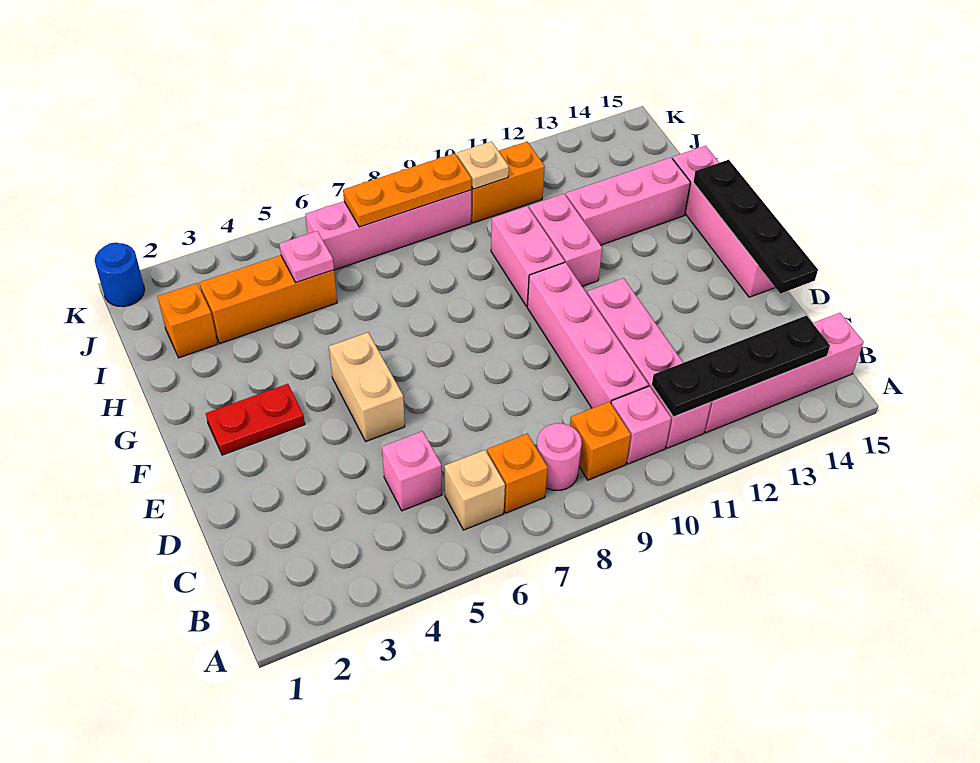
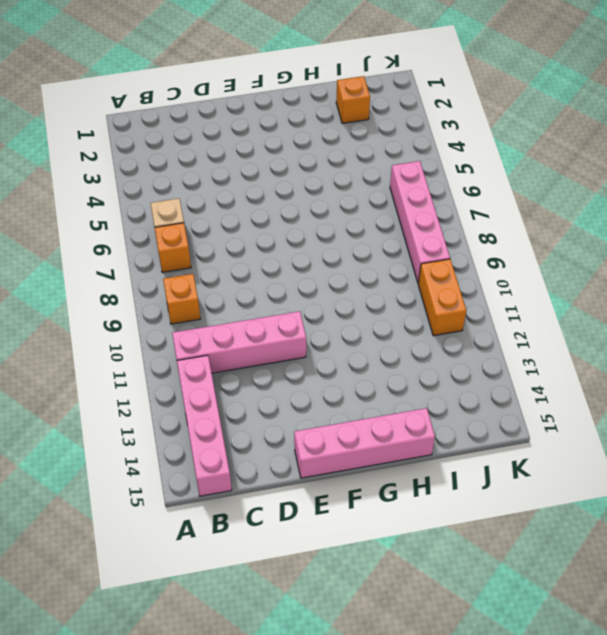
none -> pink 1x1 round brick [537,423,582,490]
none -> pink 1x1 brick [611,386,671,464]
none -> pink 1x1 brick [382,431,442,511]

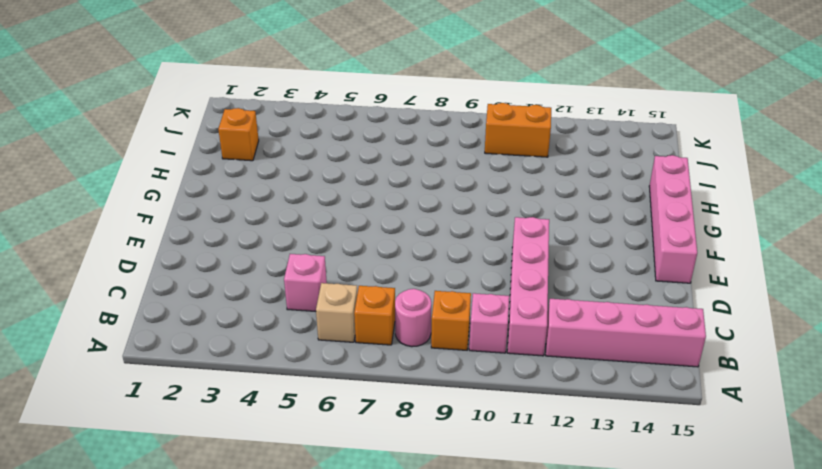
none -> pink 1x4 brick [527,262,648,408]
none -> tan 1x2 brick [329,332,405,441]
none -> red 1x2 plate [206,384,305,455]

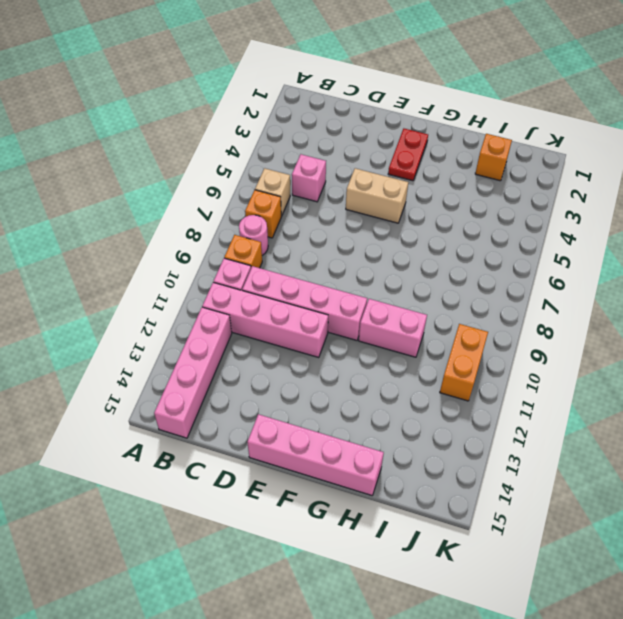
none -> pink 1x2 brick [529,194,602,286]
none -> pink 1x3 brick [566,157,690,245]
none -> orange 1x3 brick [199,255,337,344]

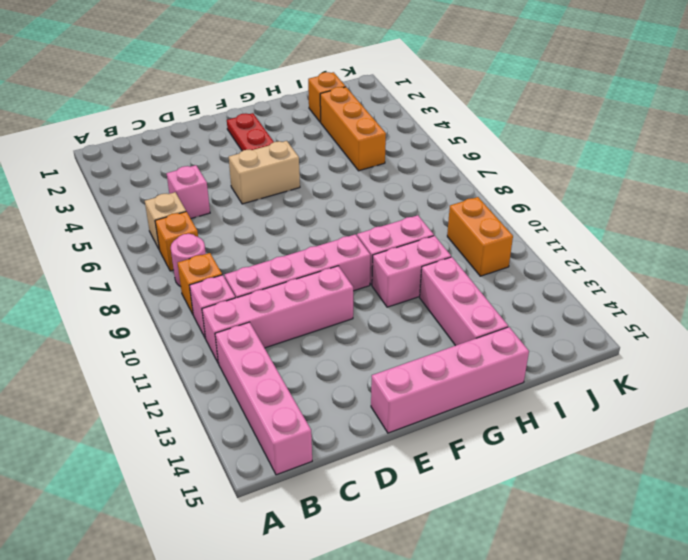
none -> pink 1x4 brick [305,190,471,270]
none -> blue 1x1 round brick [95,243,145,307]
none -> black 1x4 plate [652,316,830,417]

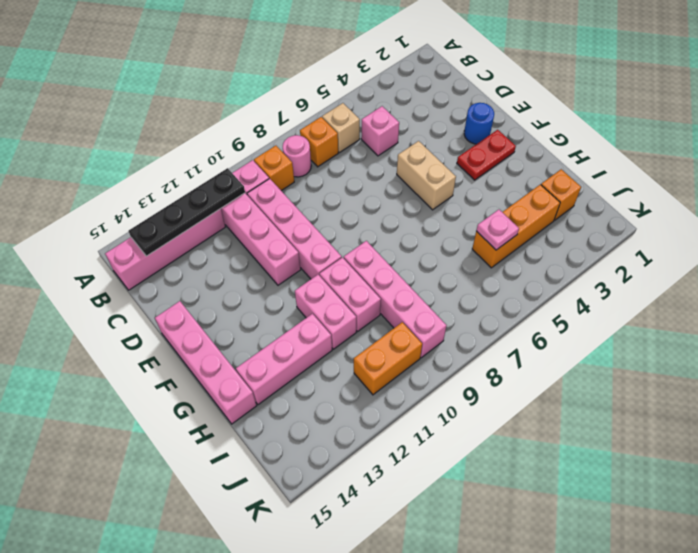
blue 1x1 round brick [464,103,494,144] -> blue 1x1 round brick moved to [95,243,145,307]
pink 1x4 brick [344,241,447,358] -> pink 1x4 brick turned to [305,190,471,270]
none -> black 1x4 plate [693,160,818,294]
none -> orange 1x3 plate [343,153,472,227]
none -> tan 1x1 plate [457,141,509,189]

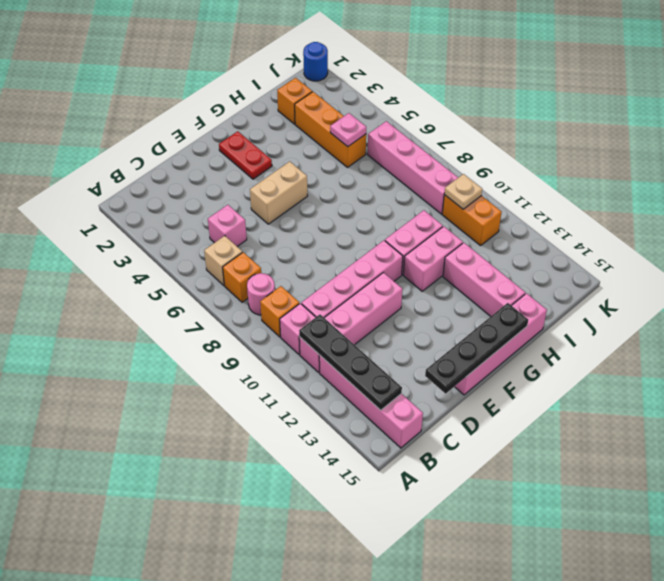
none -> orange 1x3 plate [343,153,472,227]

